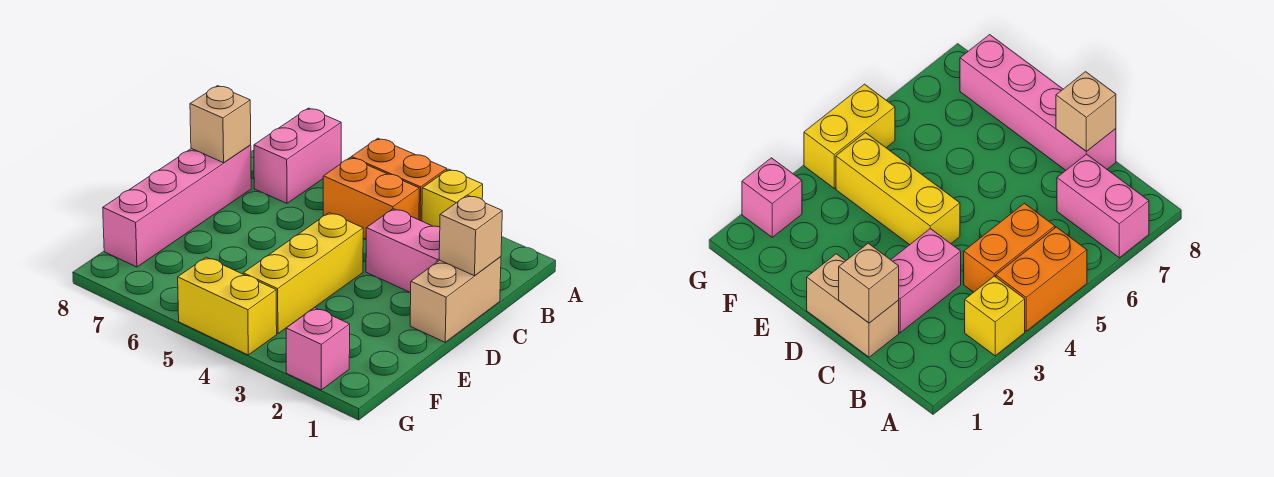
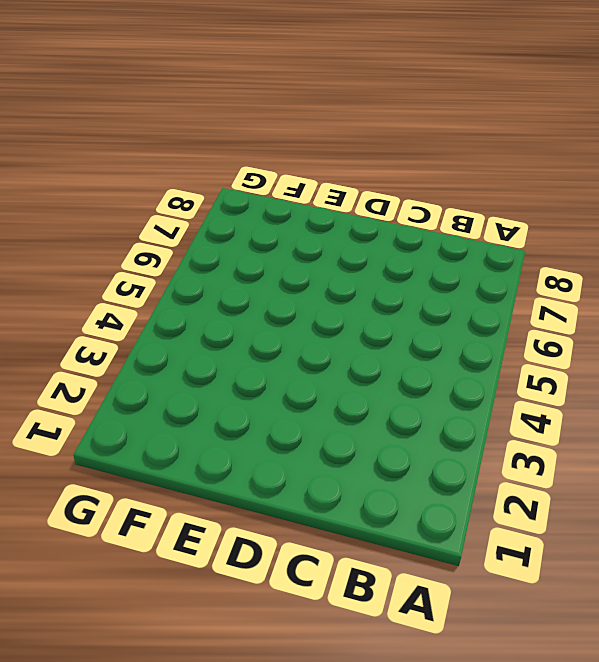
none -> yellow 1x1 brick [422,169,483,227]
none -> orange 1x2 brick [351,138,447,221]
none -> pink 1x2 brick [254,108,341,203]

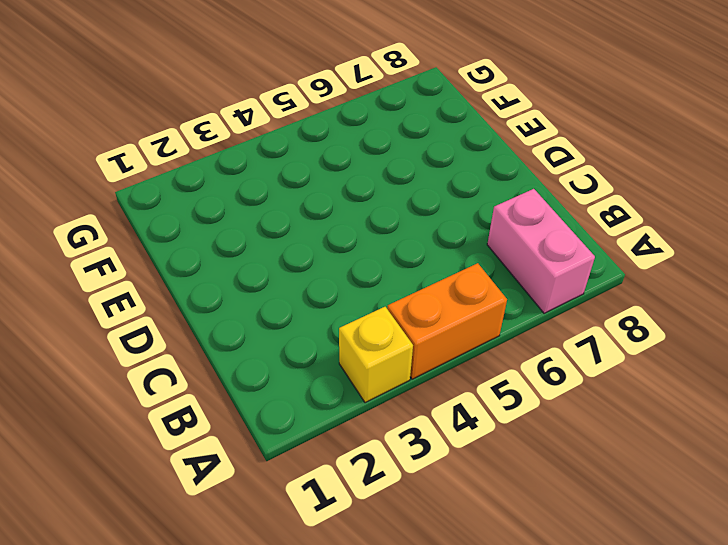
none -> orange 1x2 brick [323,158,419,239]
none -> tan 1x2 brick [410,257,501,342]
none -> pink 1x2 brick [366,209,440,293]

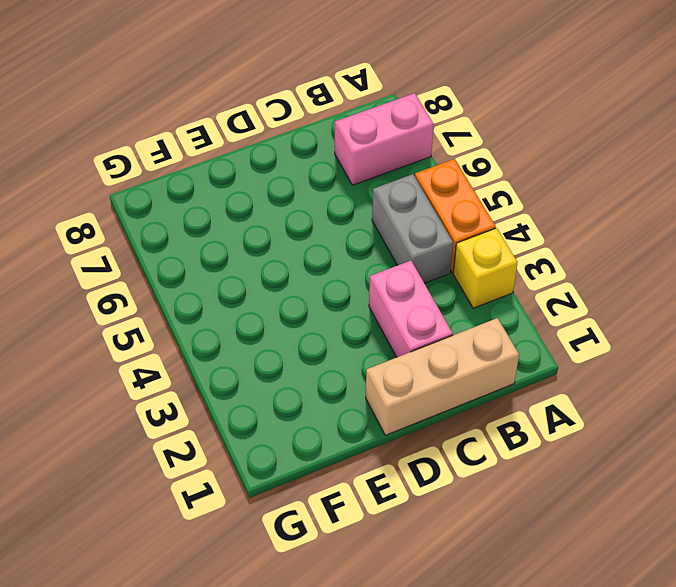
tan 1x3 brick [366,318,519,435] -> tan 1x2 brick [410,257,501,342]
grey 1x2 brick [372,174,453,283] -> orange 1x2 brick [323,158,419,239]
none -> pink 1x4 brick [103,145,251,267]
none -> yellow 1x3 brick [243,213,363,334]
none -> pink 1x1 brick [286,308,350,390]

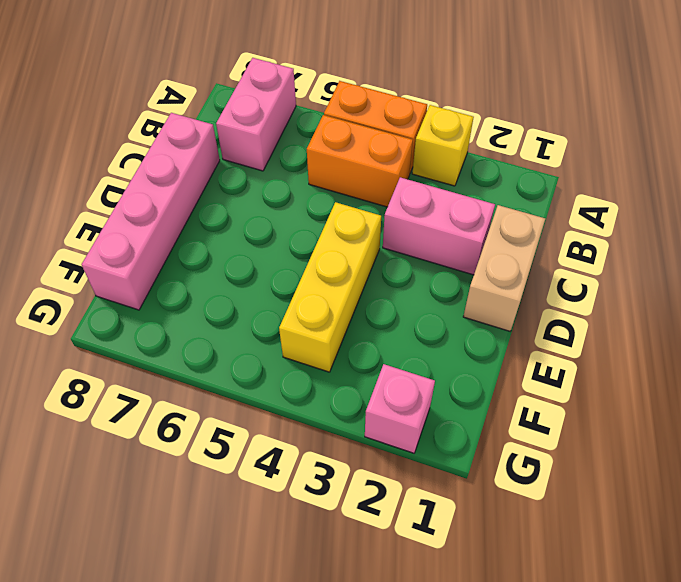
none -> yellow 1x2 brick [178,257,277,355]
none -> tan 1x1 brick [439,195,502,276]
none -> tan 1x1 brick [190,86,251,163]

